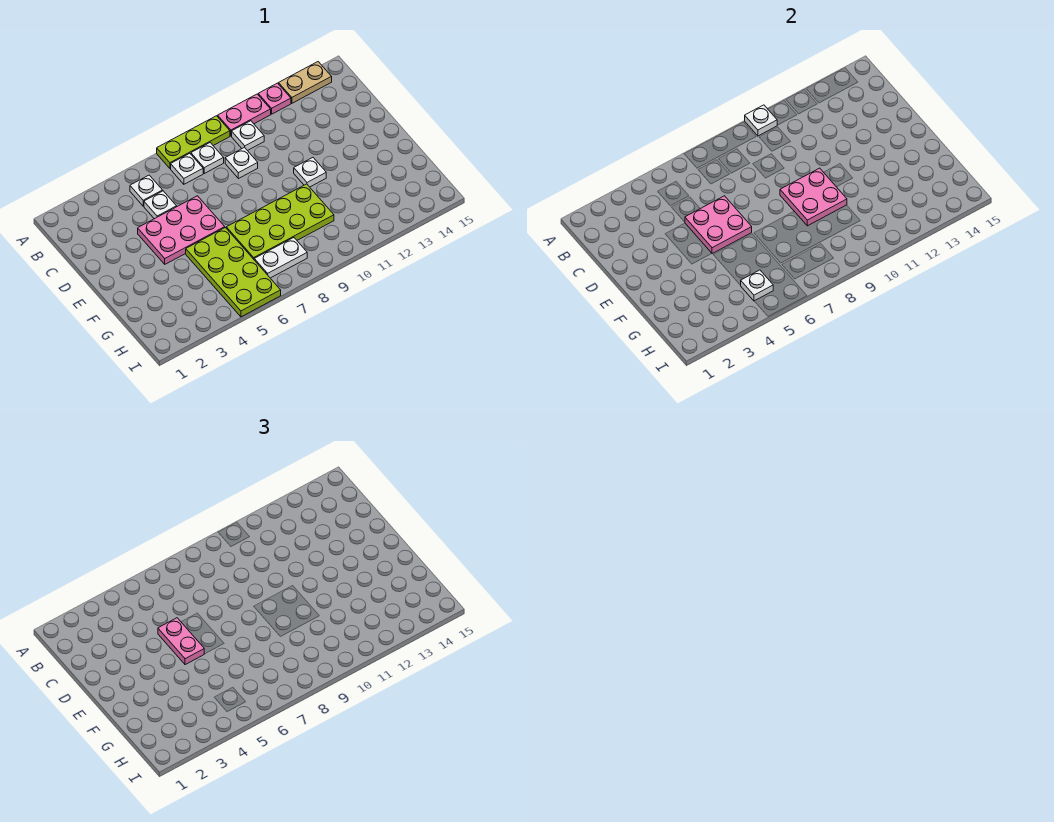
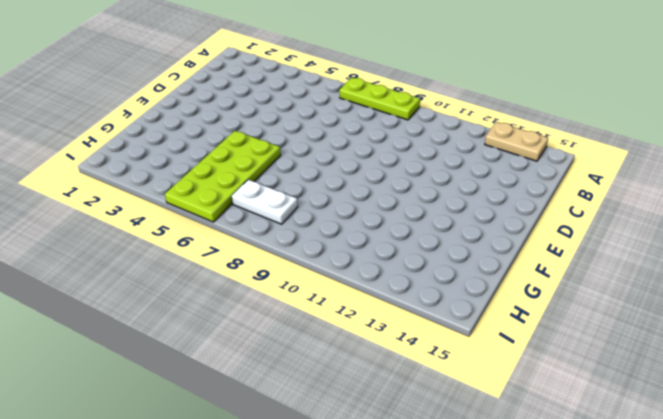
none -> pink 1x2 plate [218,94,271,136]
none -> pink 1x1 plate [258,83,291,114]
none -> white 1x1 plate [130,175,163,206]

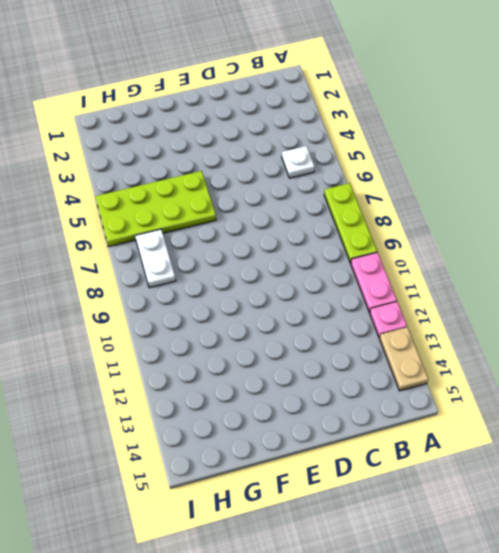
none -> white 1x1 plate [171,153,203,184]
none -> white 1x1 plate [191,143,224,173]
none -> white 1x1 plate [232,121,264,151]

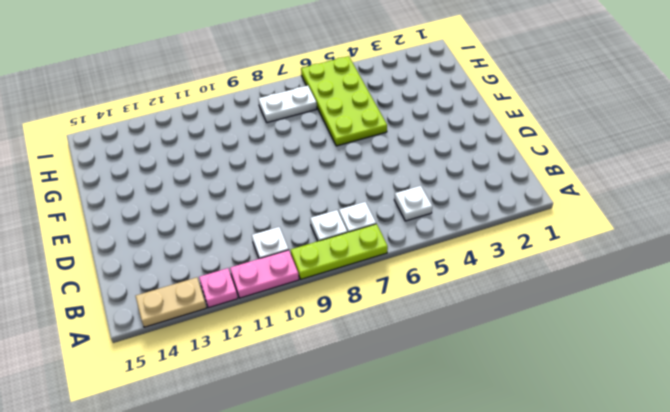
none -> white 1x1 plate [144,191,177,219]
none -> white 1x1 plate [225,147,258,179]
none -> pink 2x3 plate [138,196,225,264]

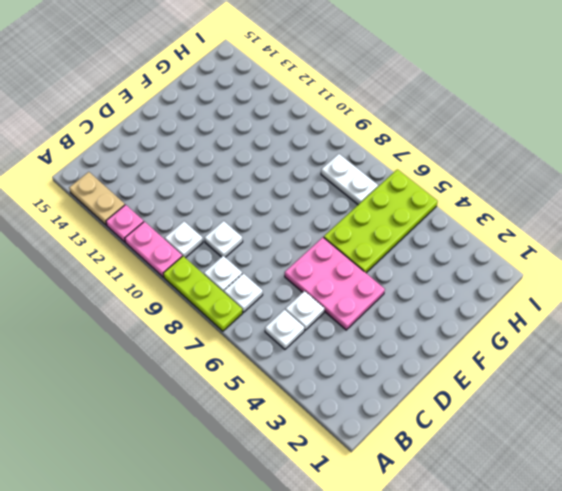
none -> white 1x1 plate [294,158,326,187]
none -> lime 2x4 plate [226,184,334,259]
none -> white 1x1 plate [745,105,777,136]

